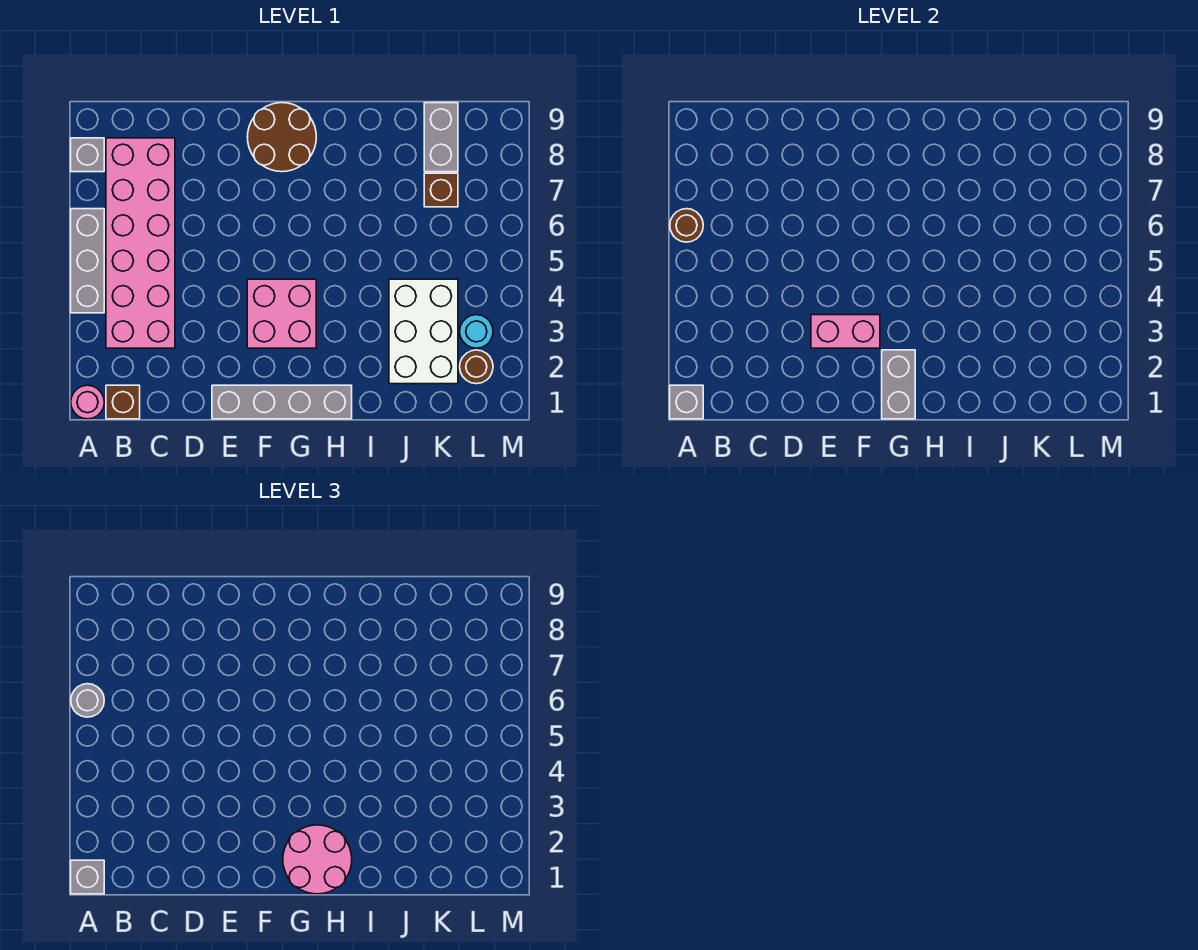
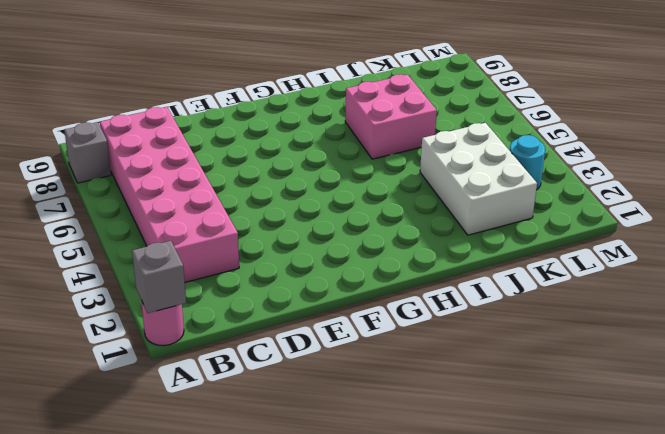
pink 2x2 brick [345,74,437,159] -> pink 2x2 brick moved to [247,279,316,348]
none -> grey 1x3 brick [71,209,104,313]
none -> brown 1x1 brick [106,385,140,419]
none -> grey 1x4 brick [212,385,352,419]

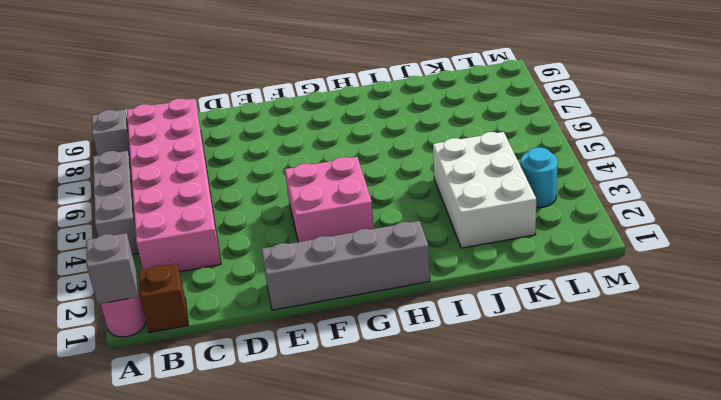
none -> brown 2x2 round brick [248,103,316,172]
none -> brown 1x1 brick [424,173,458,207]
none -> grey 1x2 brick [424,103,458,172]

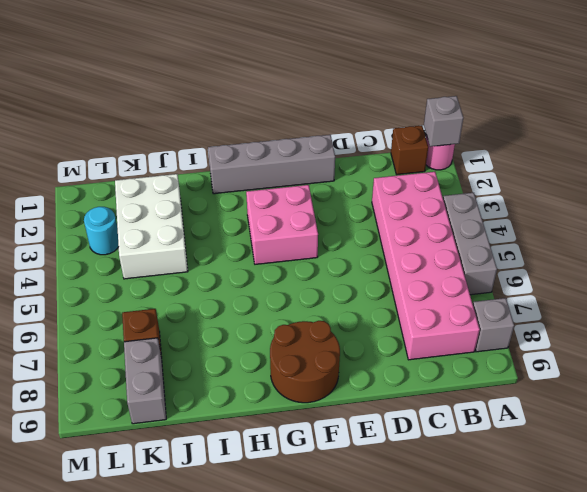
none -> brown 1x1 round brick [460,350,493,384]
none -> brown 1x1 round brick [670,209,703,242]
none -> pink 1x2 brick [811,315,880,348]

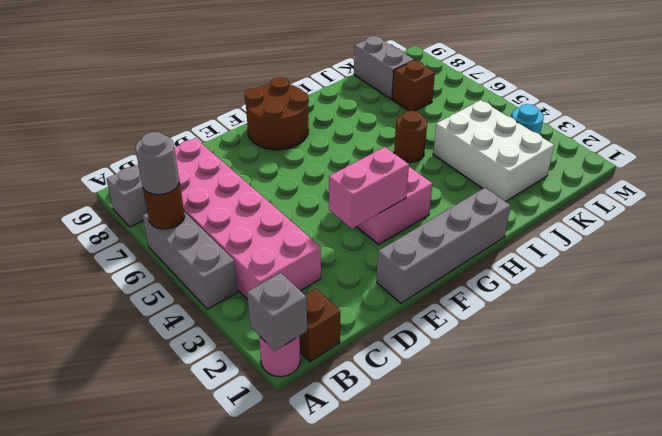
brown 1x1 round brick [394,111,427,162] -> brown 1x1 round brick moved to [460,350,493,384]
none -> grey 1x2 brick [882,350,915,419]
none -> grey 1x1 brick [71,860,104,894]
none -> pink 2x2 round brick [283,825,352,894]

